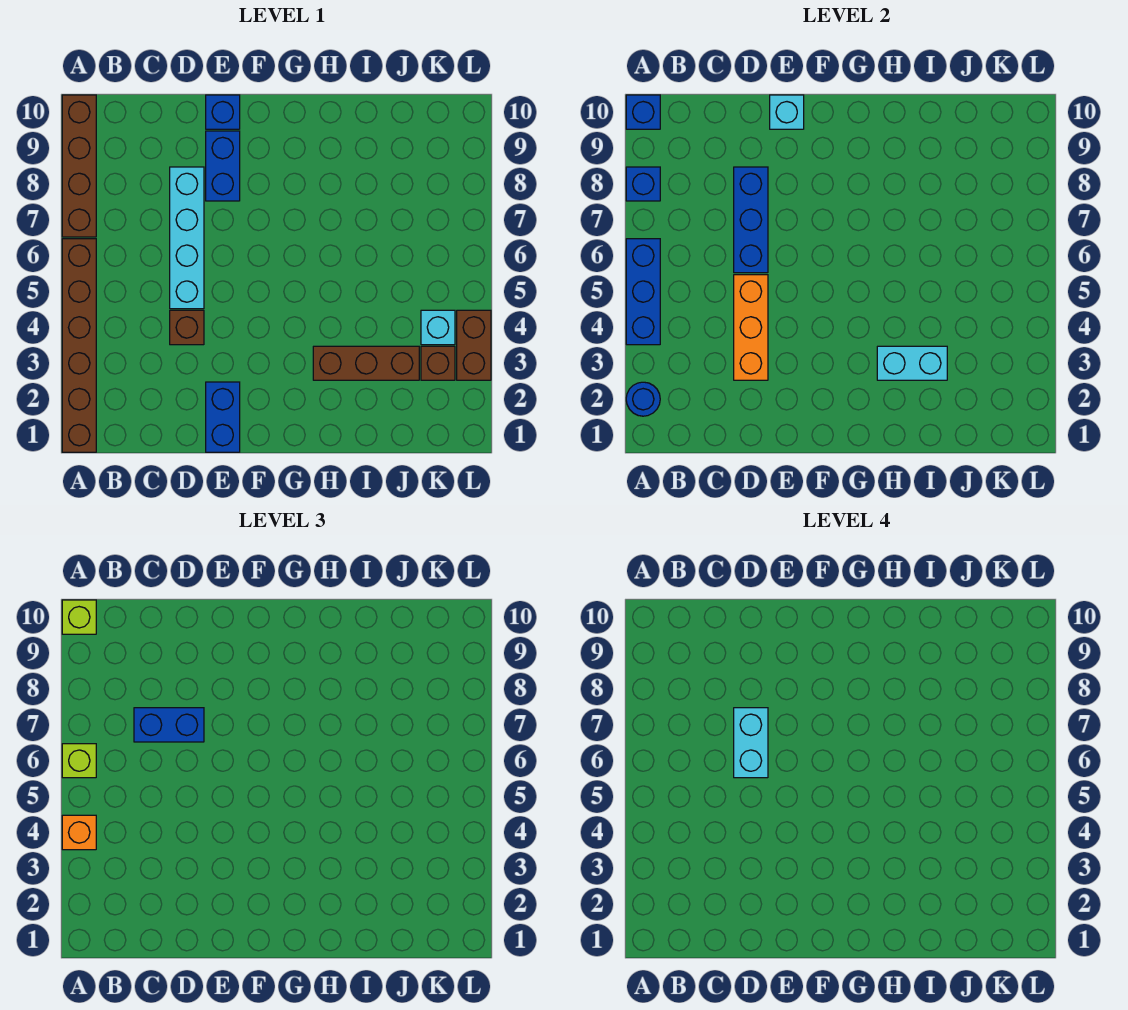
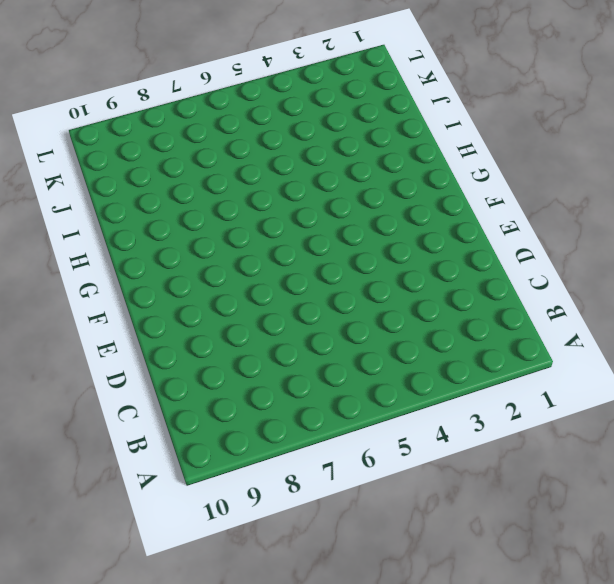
none -> brown 1x6 brick [62,239,96,452]
none -> brown 1x4 brick [62,95,96,237]
none -> brown 1x1 brick [170,310,204,345]

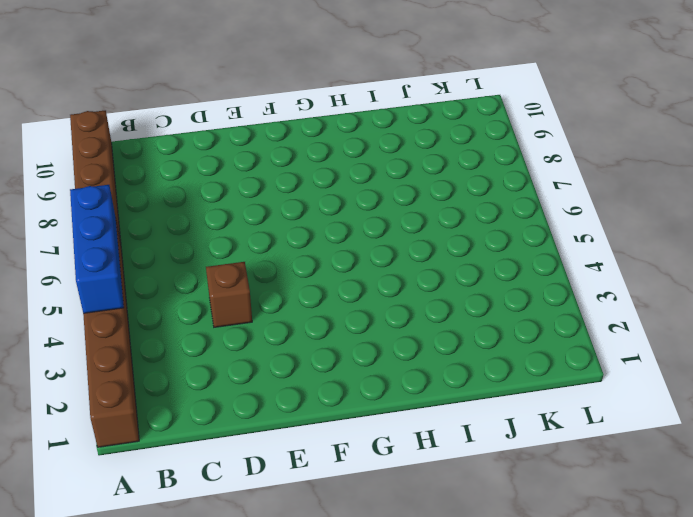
none -> cyan 1x4 brick [170,167,204,309]
none -> blue 1x2 brick [206,382,240,452]
none -> blue 1x2 brick [206,131,240,201]

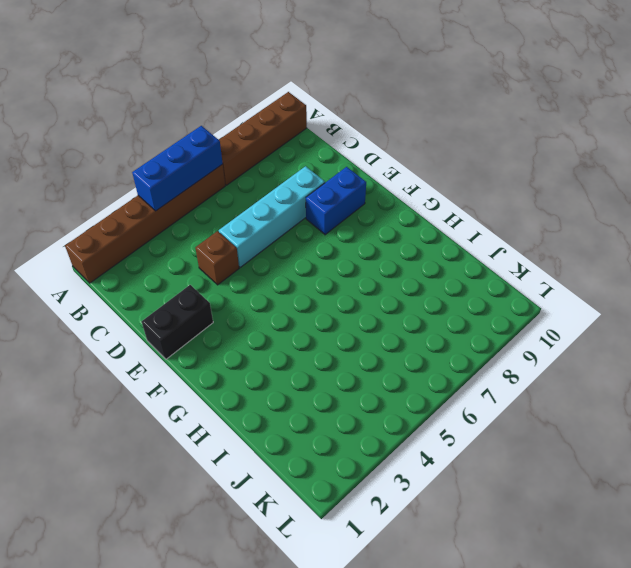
black 1x2 brick [142,285,213,359] -> blue 1x2 brick [206,382,240,452]
none -> blue 1x1 brick [206,95,240,129]
none -> brown 1x3 brick [313,346,419,380]
none -> brown 1x1 brick [421,346,455,380]

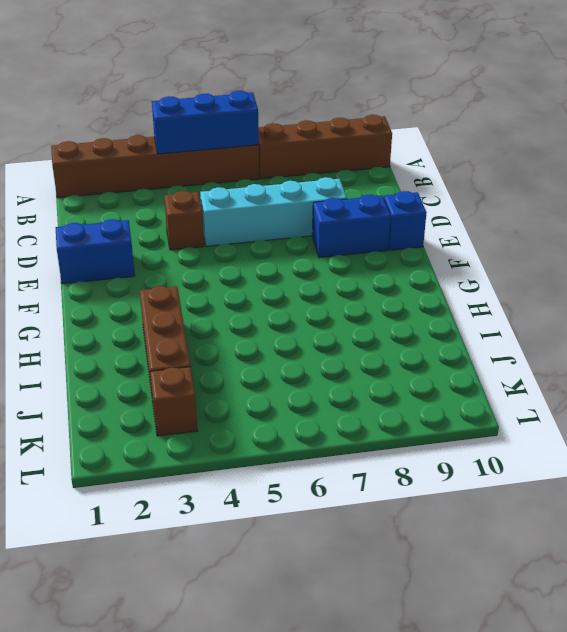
none -> cyan 1x1 brick [421,310,455,345]
none -> brown 1x2 brick [457,310,491,380]
none -> blue 1x1 round brick [626,382,660,416]

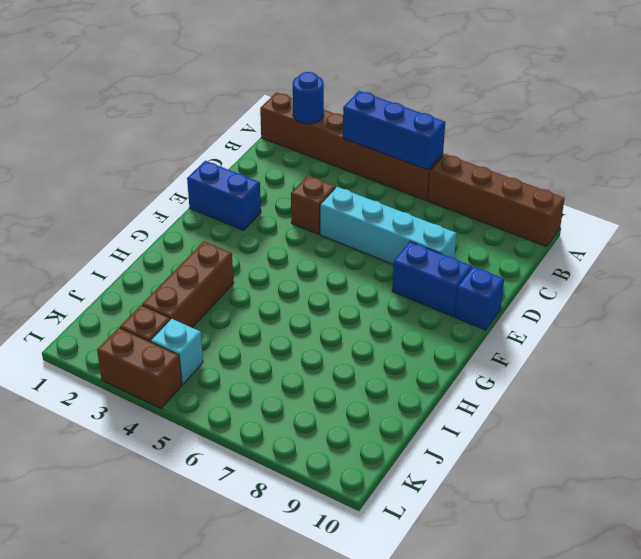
none -> blue 1x1 brick [626,167,660,201]
none -> blue 1x1 brick [626,95,660,129]
none -> orange 1x3 brick [734,275,768,380]

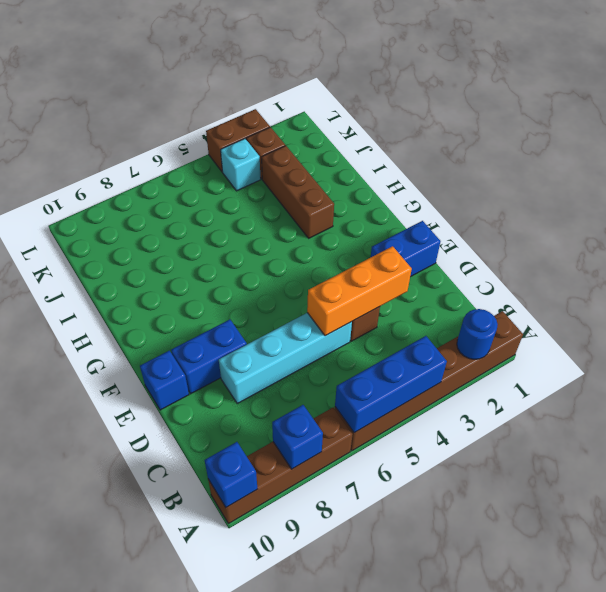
none -> blue 1x3 brick [734,167,768,273]
none -> cyan 1x1 brick [770,95,804,129]
none -> cyan 1x2 brick [877,346,947,380]

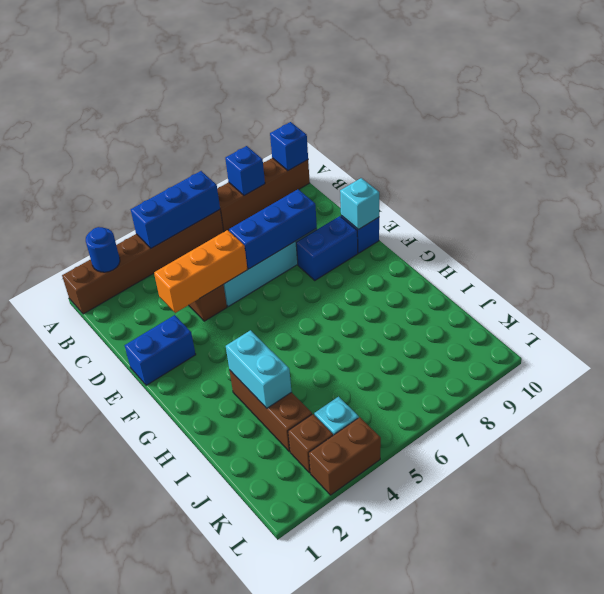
none -> orange 1x1 brick [62,815,96,850]
none -> lime 1x1 brick [62,744,96,778]
none -> lime 1x1 brick [62,600,96,634]

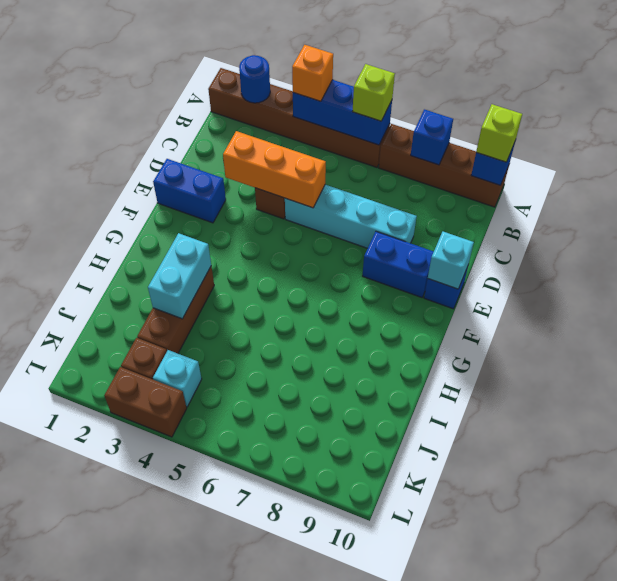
none -> blue 1x3 brick [734,167,768,273]
none -> blue 1x2 brick [134,708,204,742]
none -> cyan 1x2 brick [734,708,768,778]

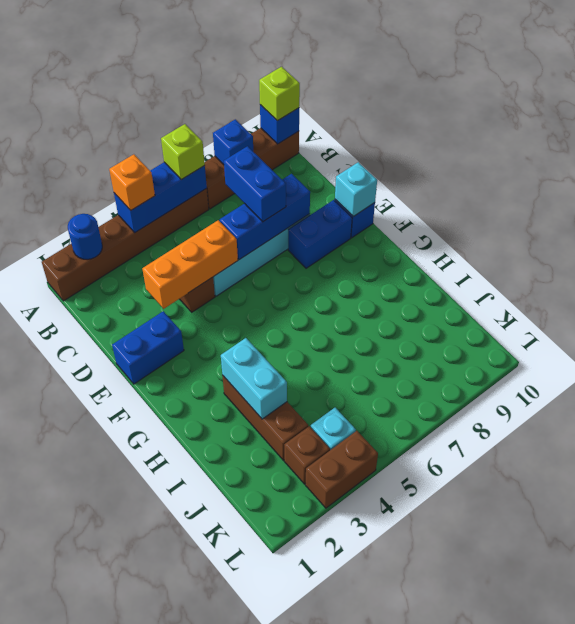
none -> cyan 1x2 brick [734,708,768,778]

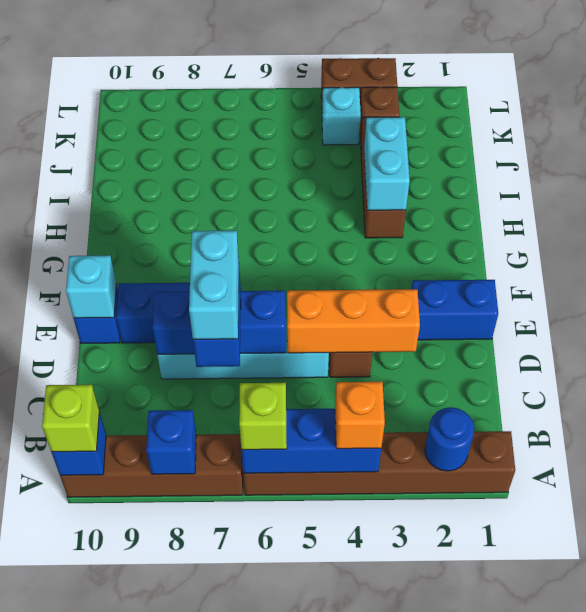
cyan 1x2 brick [189,231,239,339] -> cyan 1x2 brick turned to [734,708,768,778]

